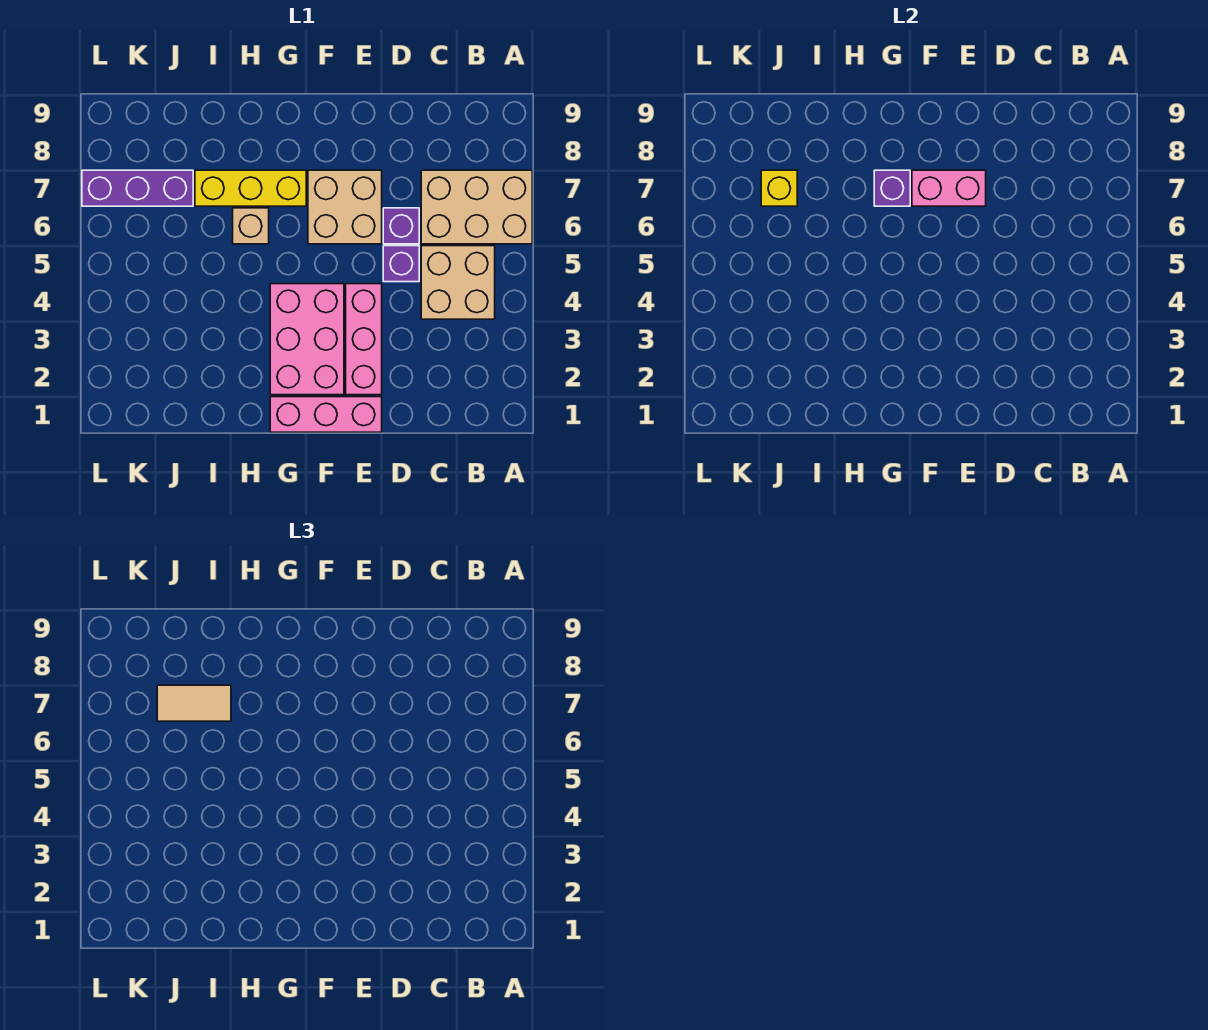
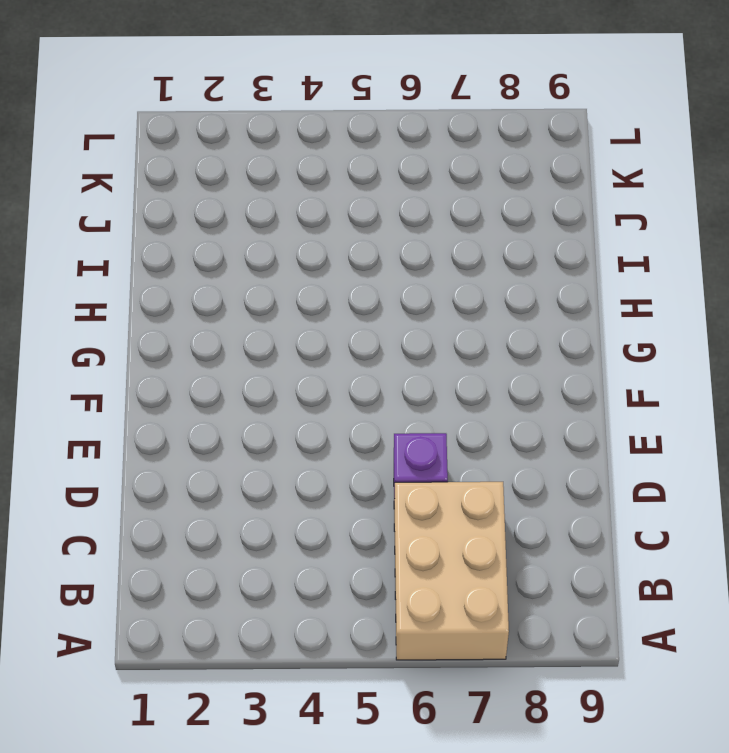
none -> tan 2x2 brick [421,246,495,319]
none -> purple 1x1 brick [383,246,419,282]
none -> pink 1x3 brick [270,397,382,432]

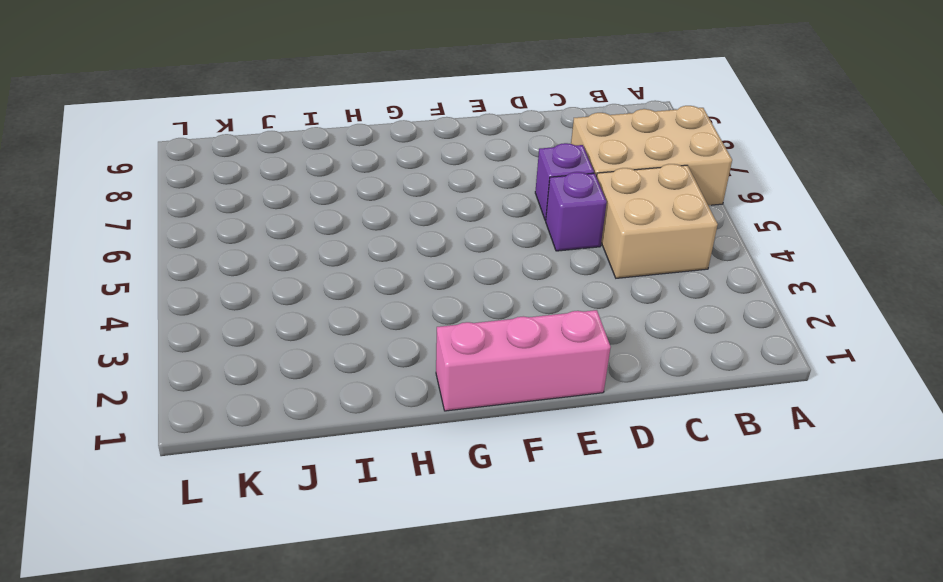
none -> pink 1x3 brick [346,284,382,395]
none -> tan 2x2 brick [308,170,382,244]
none -> pink 2x3 brick [270,284,344,395]

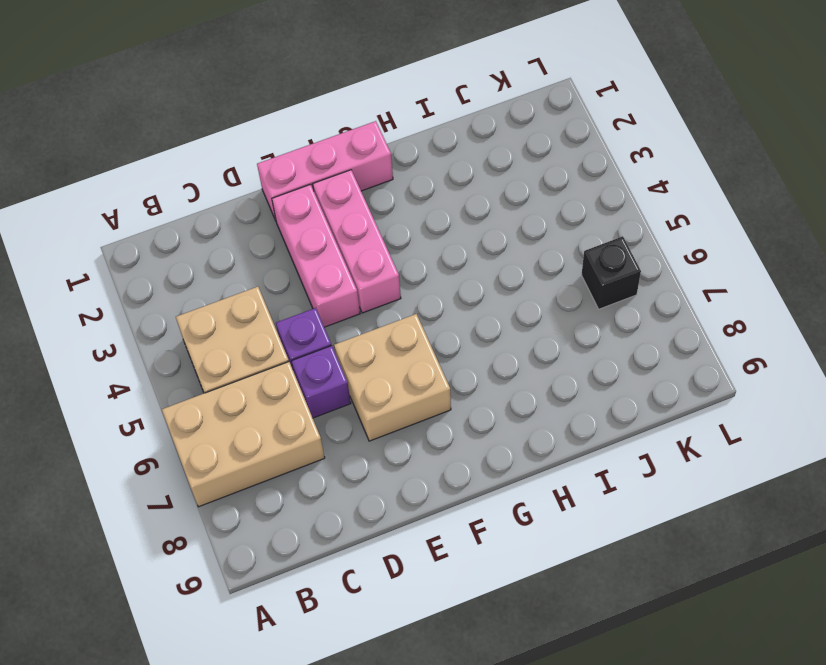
pink 1x3 brick [313,170,401,313] -> pink 2x3 brick [270,284,344,395]
black 1x1 brick [582,236,641,309] -> none
none -> yellow 1x3 brick [195,170,306,206]
none -> tan 1x1 brick [233,208,269,244]
none -> purple 1x3 brick [82,170,193,206]

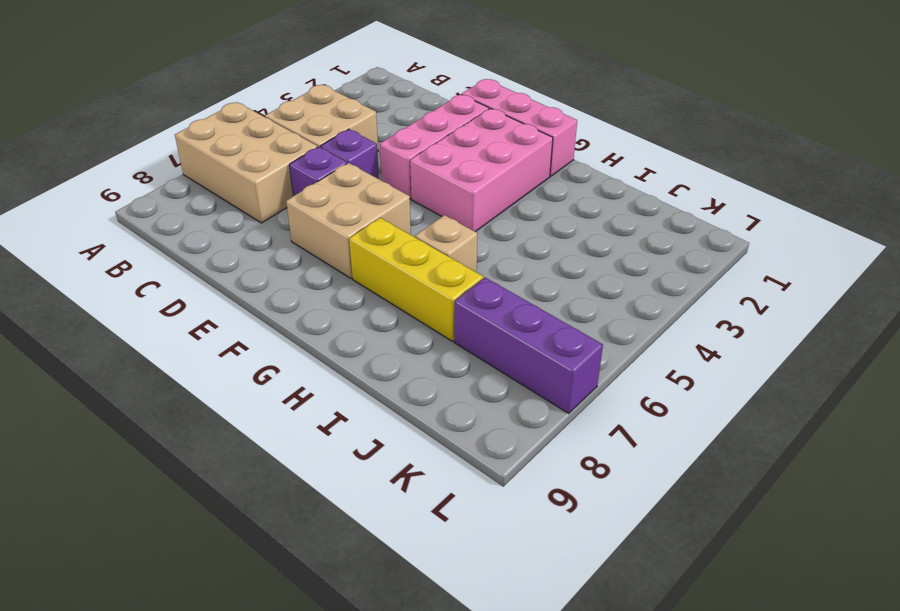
none -> pink 1x2 brick [912,170,986,206]
none -> purple 1x1 brick [874,170,910,206]
none -> yellow 1x1 brick [761,170,797,206]

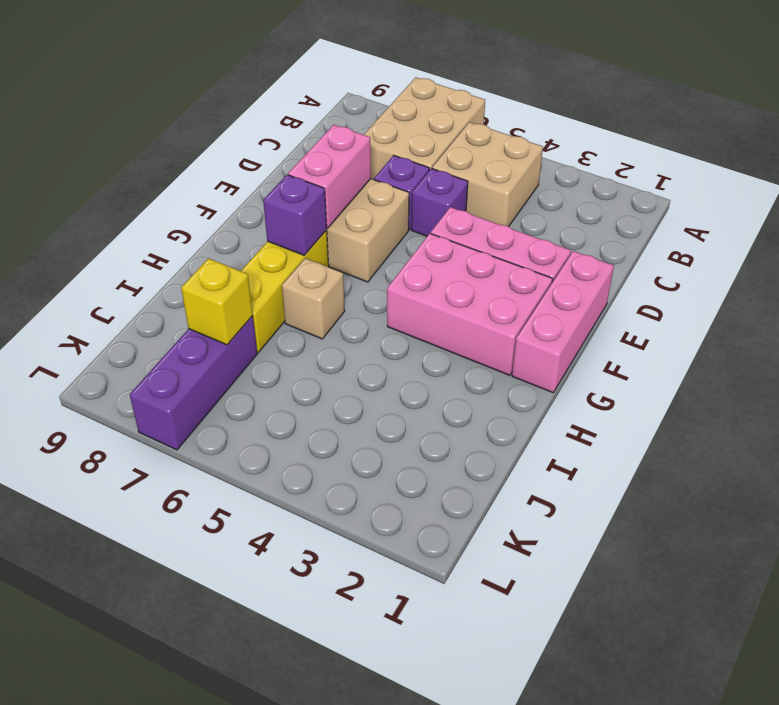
none -> tan 1x2 tile [157,685,231,721]

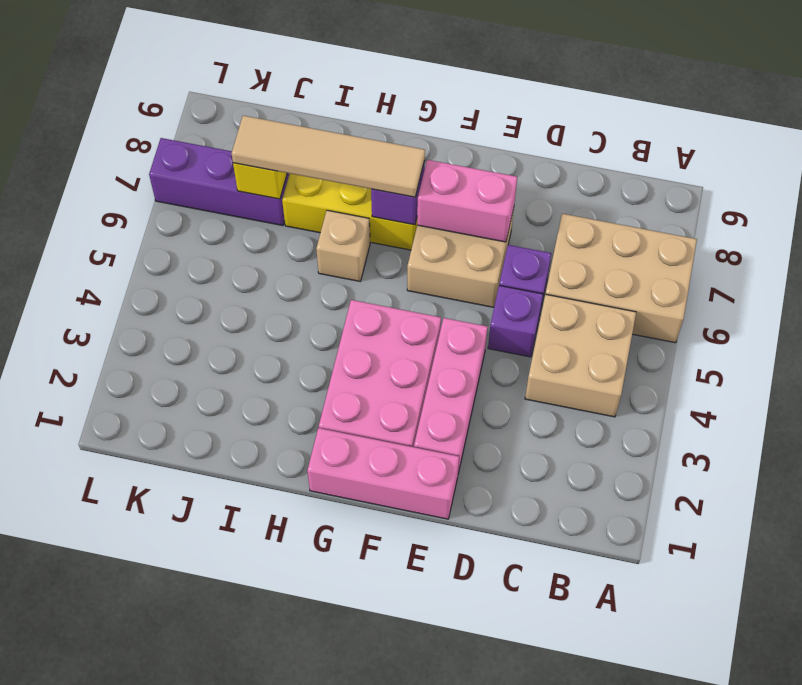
tan 1x4 tile [232,116,425,197] -> tan 1x2 tile [157,685,231,721]

